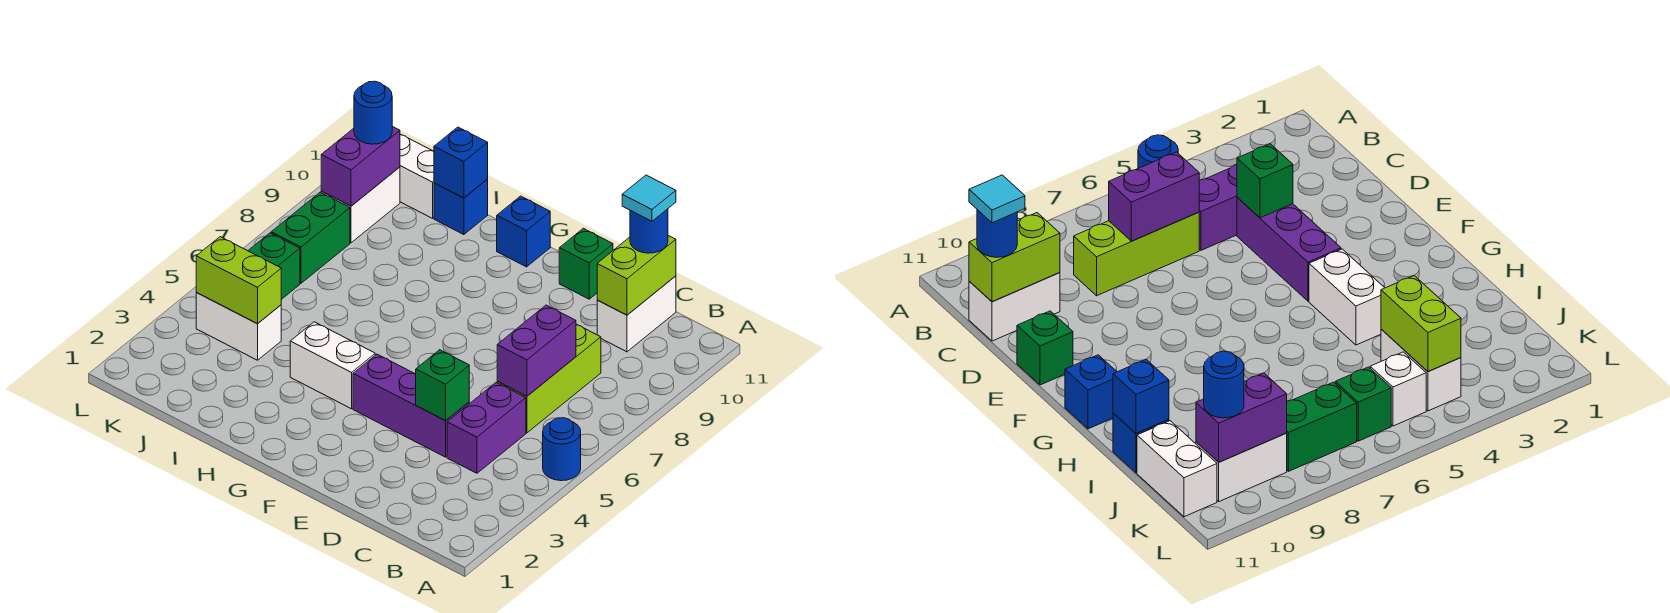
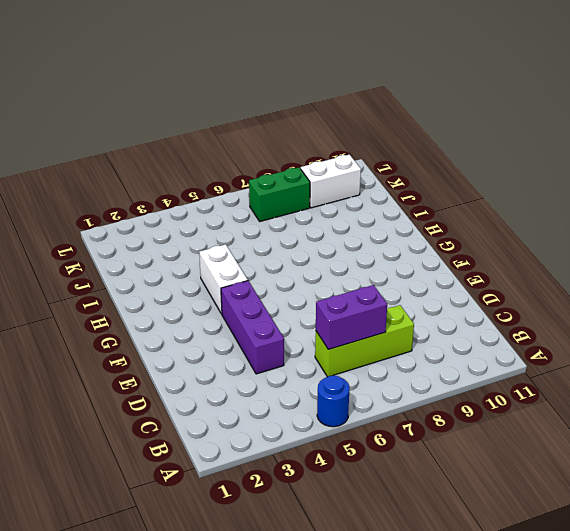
none -> purple 1x2 brick [447,383,526,473]
none -> white 1x2 brick [597,276,676,352]
none -> green 1x1 brick [559,228,613,299]

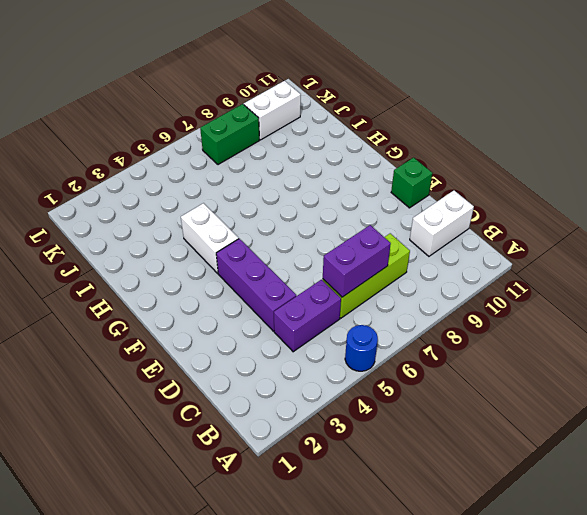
none -> blue 1x1 brick [497,196,550,267]
none -> blue 1x1 brick [434,179,488,235]
none -> white 1x2 brick [196,292,281,360]

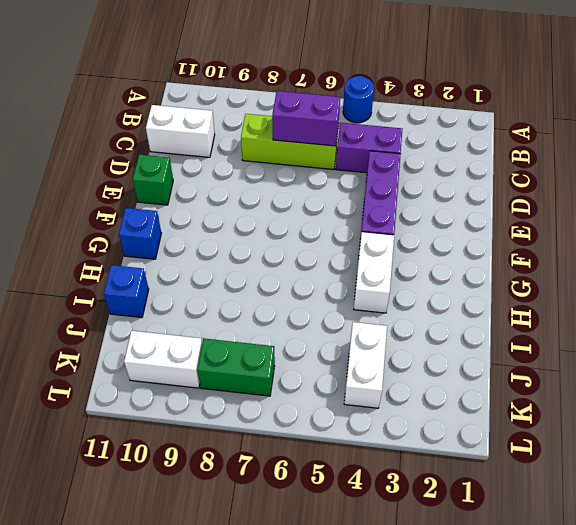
none -> white 1x2 brick [400,134,434,218]
none -> white 1x1 brick [1370,352,1426,426]
none -> green 1x1 brick [248,233,300,299]

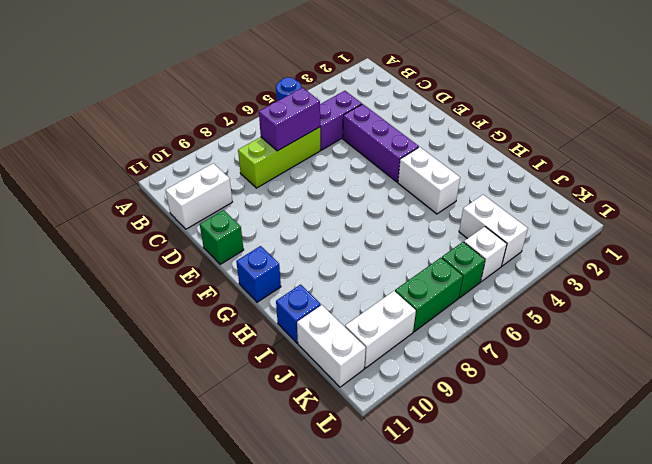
none -> lime 1x2 brick [597,236,676,315]
none -> green 1x1 brick [416,350,469,421]
none -> blue 1x1 brick [434,127,488,198]

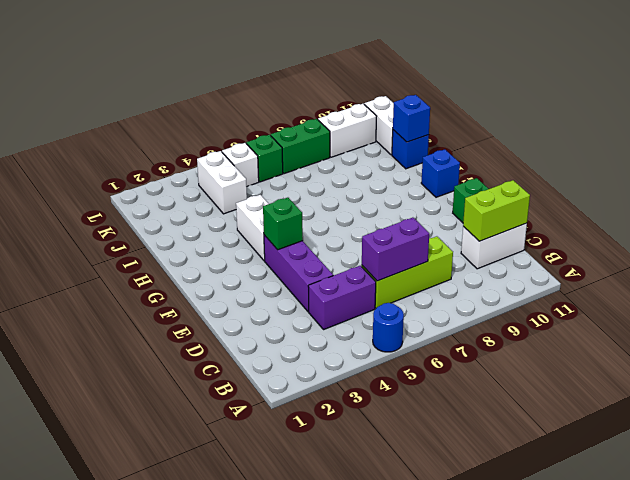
green 1x1 brick [263,198,303,250] -> green 1x1 brick moved to [416,350,469,421]
none -> lime 1x2 brick [196,237,281,324]
none -> purple 1x2 brick [321,126,400,206]
none -> blue 1x1 round brick [630,209,668,253]

